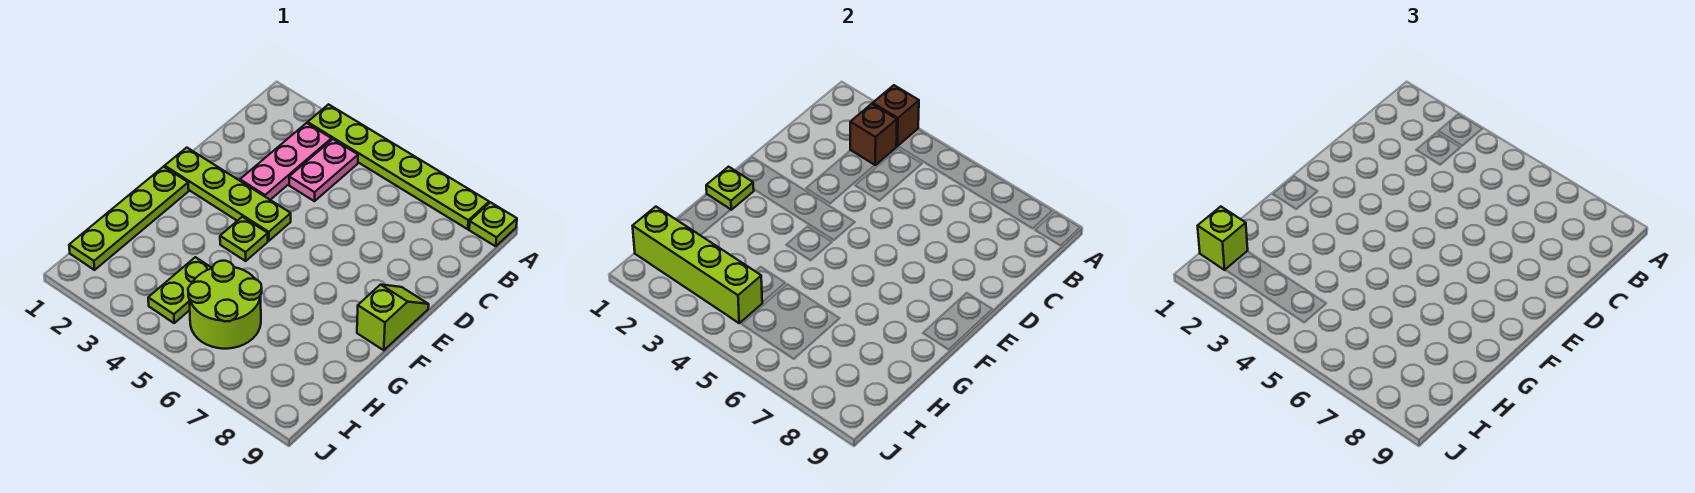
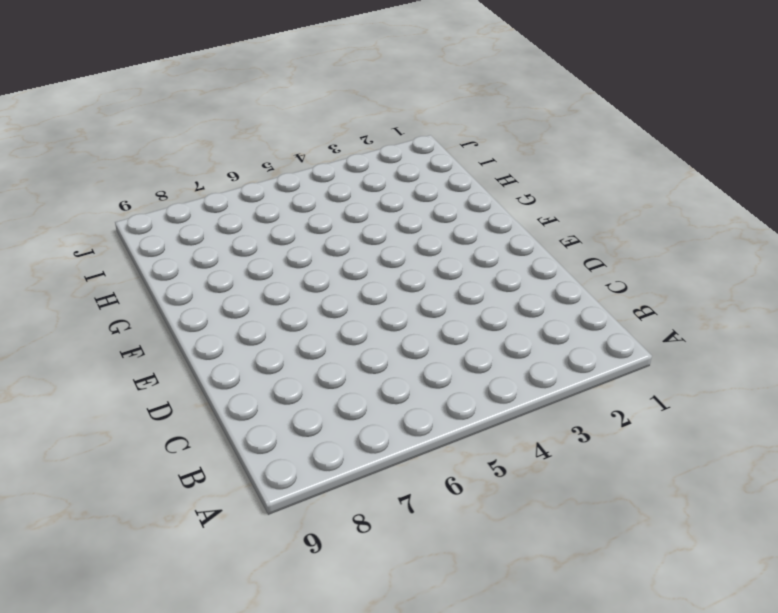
none -> lime 1x6 plate [308,104,489,229]
none -> lime 1x1 plate [469,202,517,246]
none -> pink 1x3 plate [240,123,332,200]

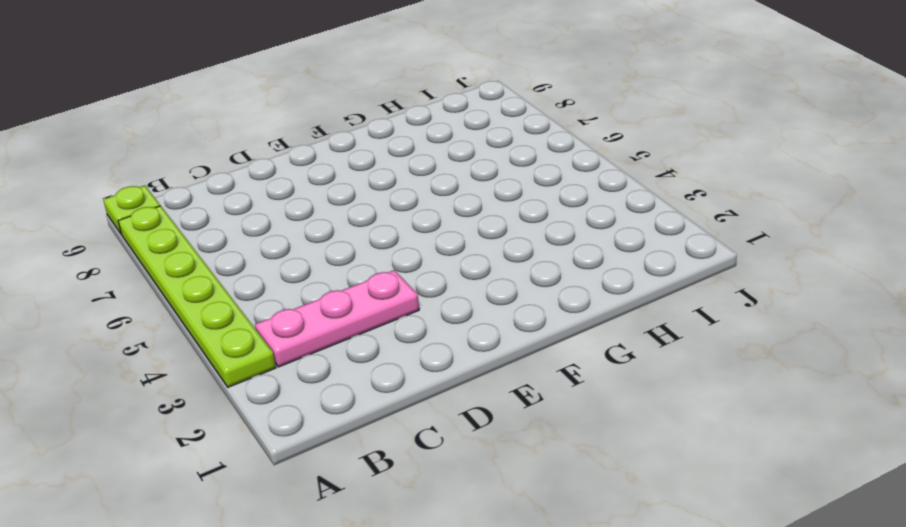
none -> pink 1x2 plate [289,139,358,201]
none -> lime 1x4 plate [165,148,291,241]
none -> lime 1x2 slope [357,285,429,350]

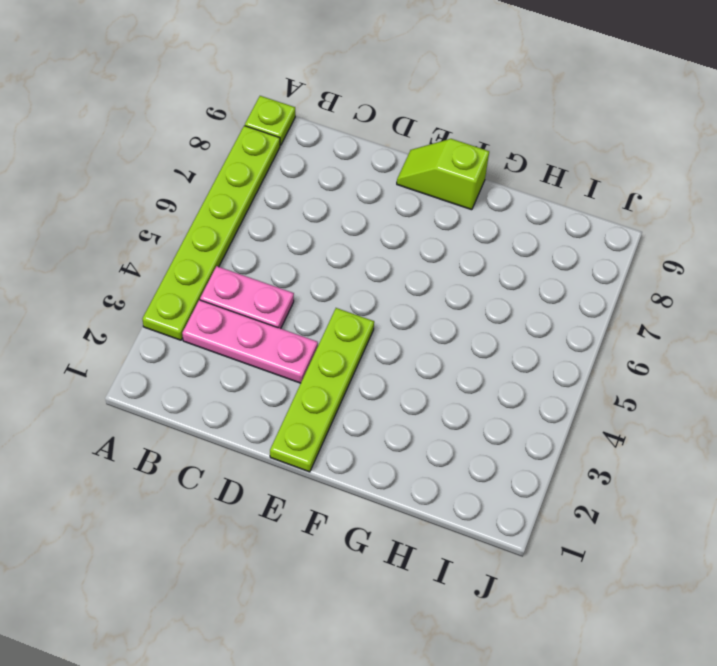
none -> lime 1x4 plate [69,167,189,270]
none -> lime 1x1 plate [220,217,268,261]
none -> lime 1x2 plate [148,257,212,323]

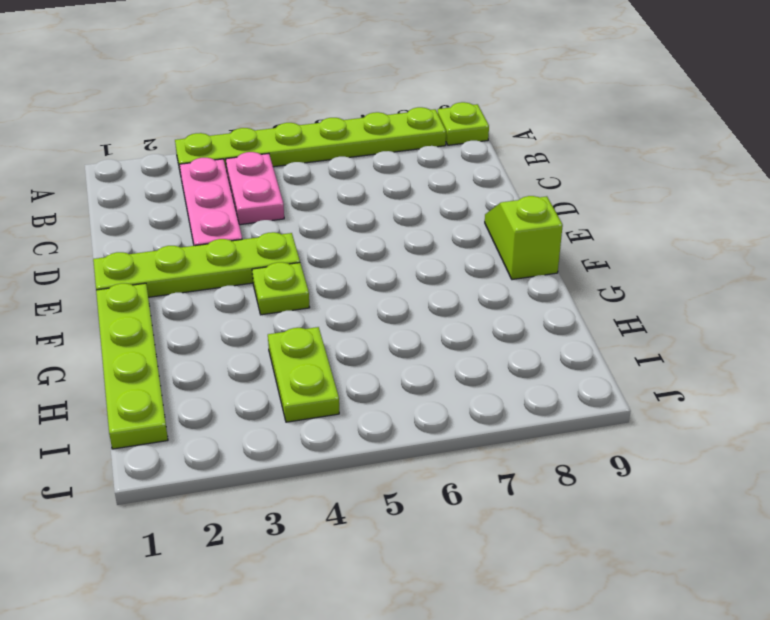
none -> lime 2x2 round brick [188,261,262,349]
none -> brown 1x1 brick [873,85,919,146]
none -> brown 1x1 brick [850,104,897,165]

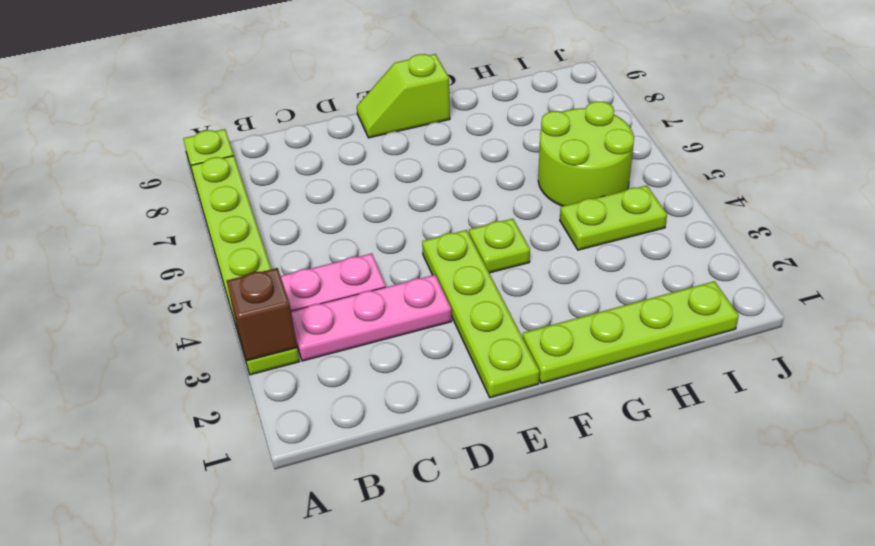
none -> brown 1x1 brick [850,104,897,165]
none -> lime 1x1 plate [706,167,754,210]
none -> lime 1x4 brick [633,207,762,323]

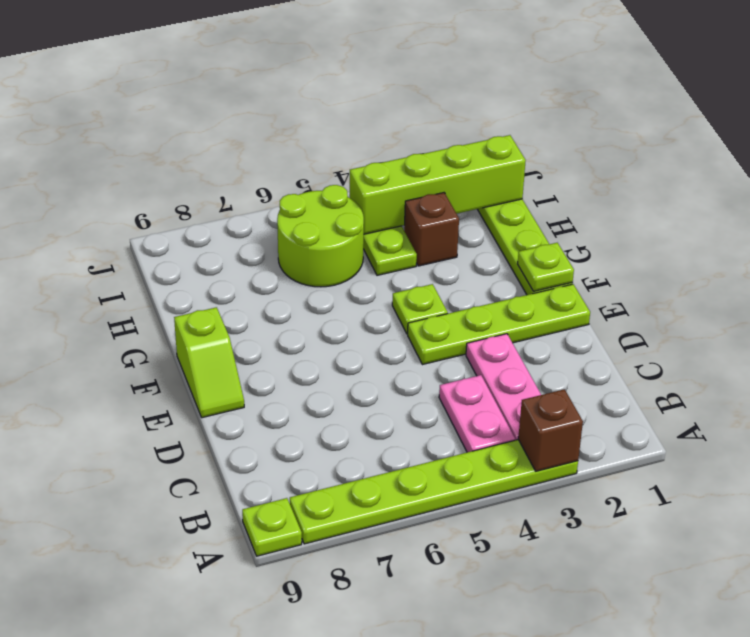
brown 1x1 brick [404,193,459,266] -> brown 1x1 brick moved to [850,104,897,165]
none -> lime 1x1 brick [1198,207,1248,270]

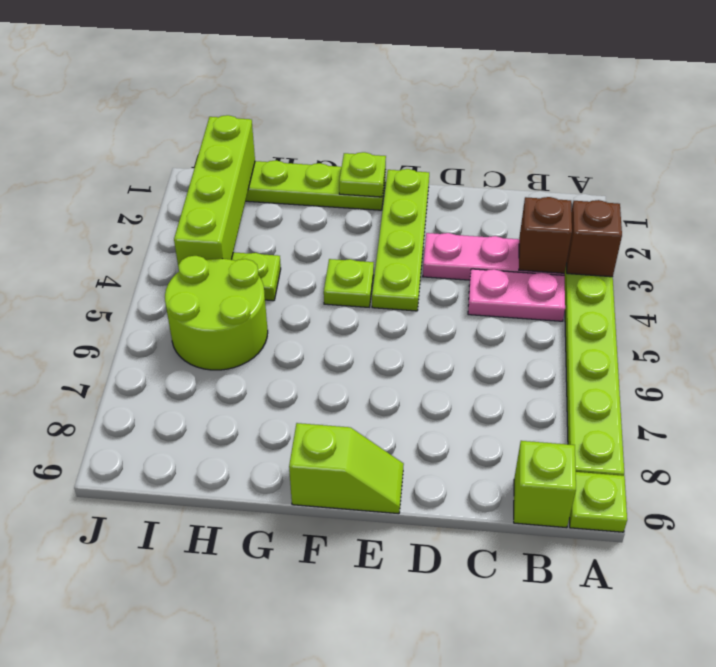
lime 1x1 brick [514,441,576,528] -> lime 1x1 brick moved to [1198,207,1248,270]

